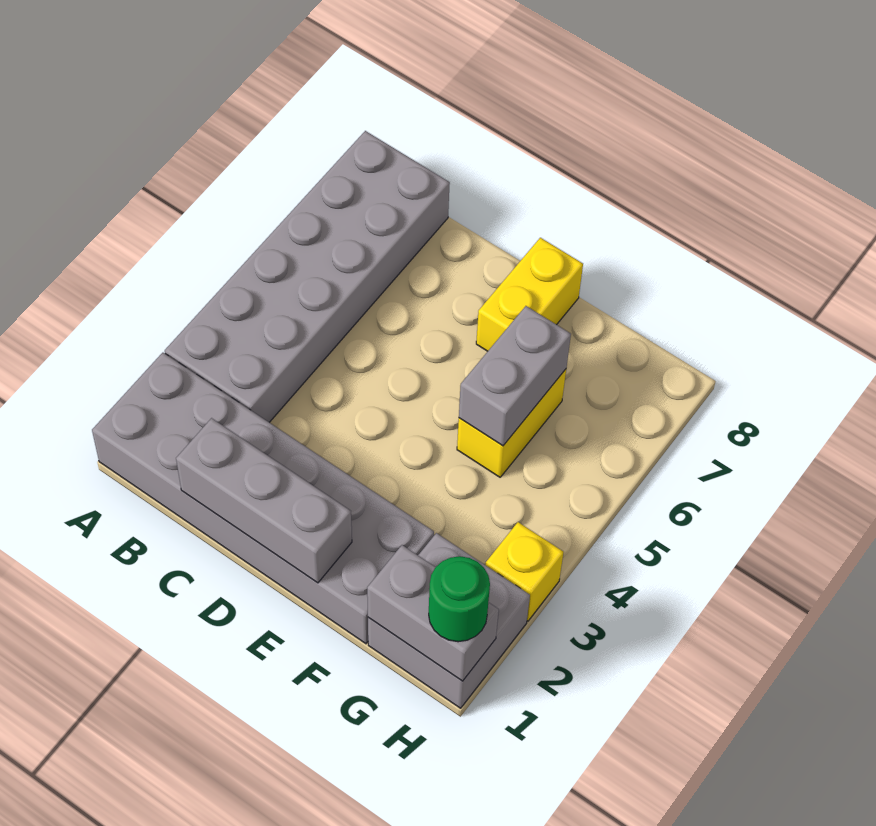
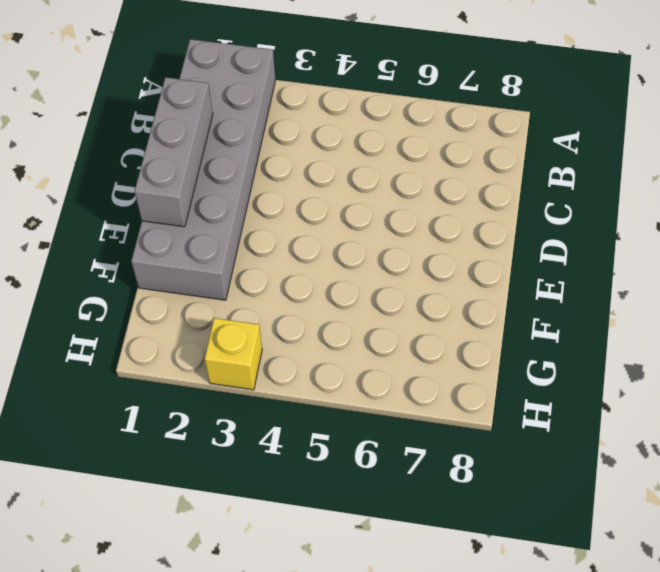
none -> grey 2x6 brick [165,131,450,422]
none -> yellow 1x2 brick [476,238,583,351]

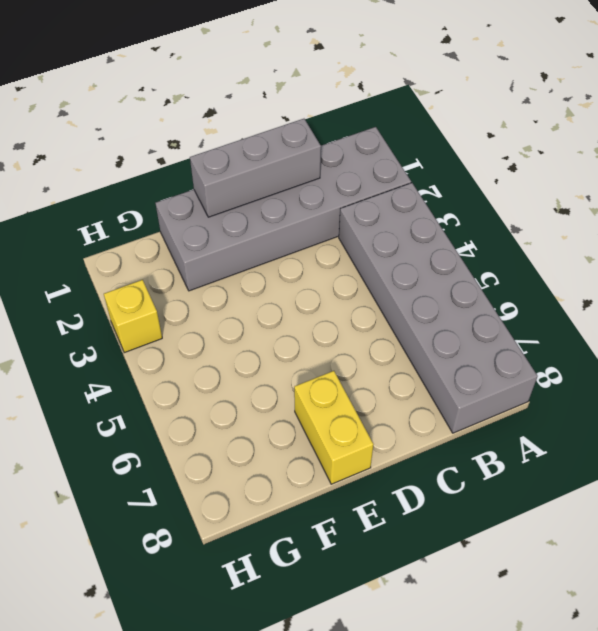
none -> yellow 1x2 brick [457,369,566,477]
none -> grey 2x2 brick [368,533,530,708]

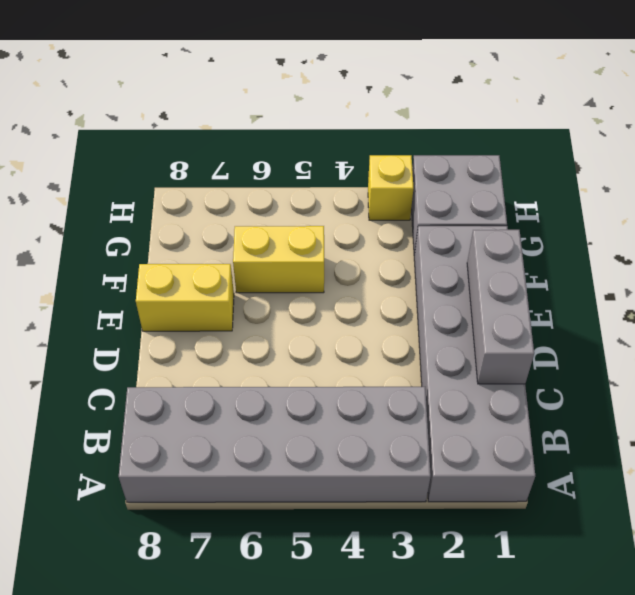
none -> grey 1x2 brick [459,306,571,446]
none -> grey 1x2 brick [367,545,499,681]

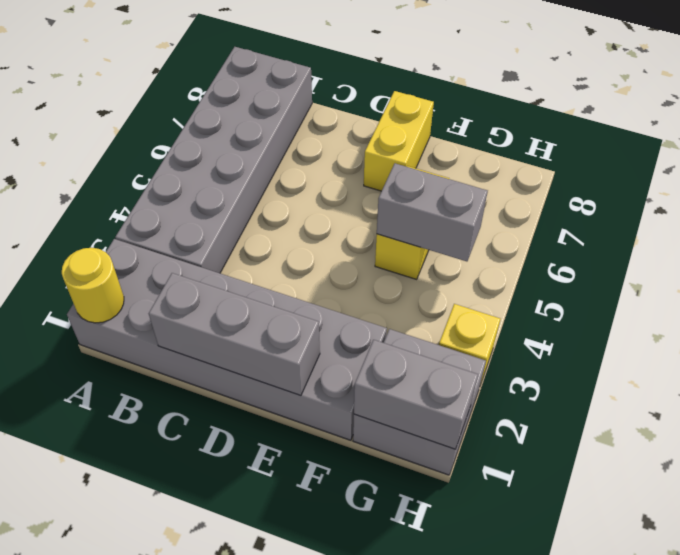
yellow 1x1 round brick [62,248,124,323] -> none
grey 1x2 brick [377,163,488,261] -> grey 1x2 brick turned to [459,306,571,446]
none -> green 1x1 round brick [429,556,490,642]

